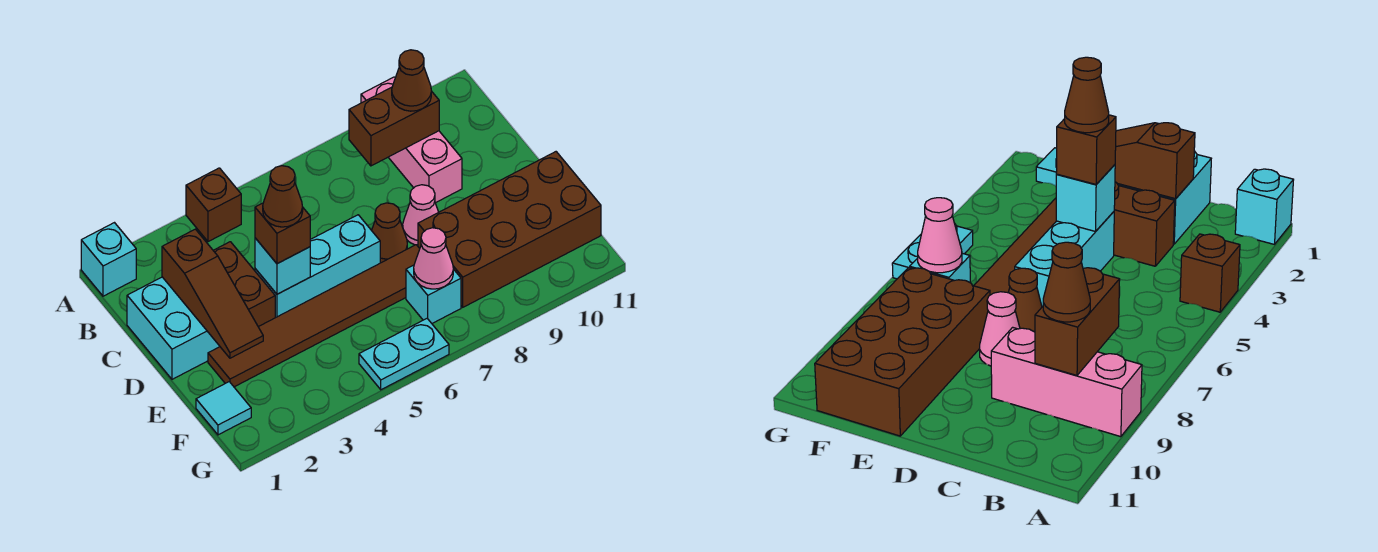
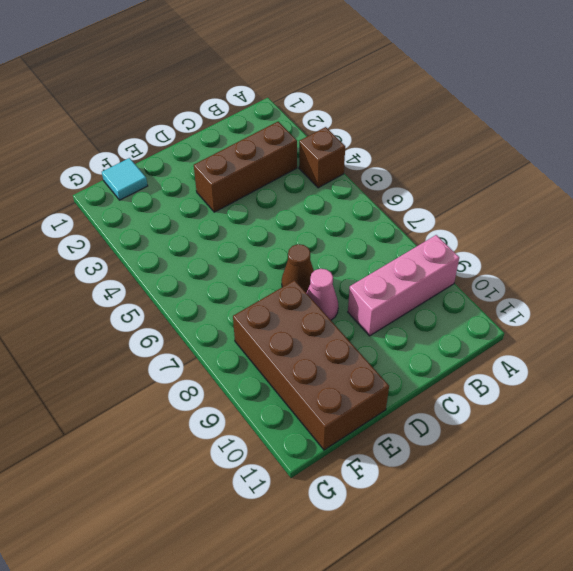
brown 1x3 brick [194,122,297,212] -> brown 1x2 brick [213,242,275,327]
none -> cyan 1x1 brick [81,223,136,296]
none -> cyan 2x2 brick [127,277,220,379]
none -> cyan 1x3 brick [255,215,380,318]

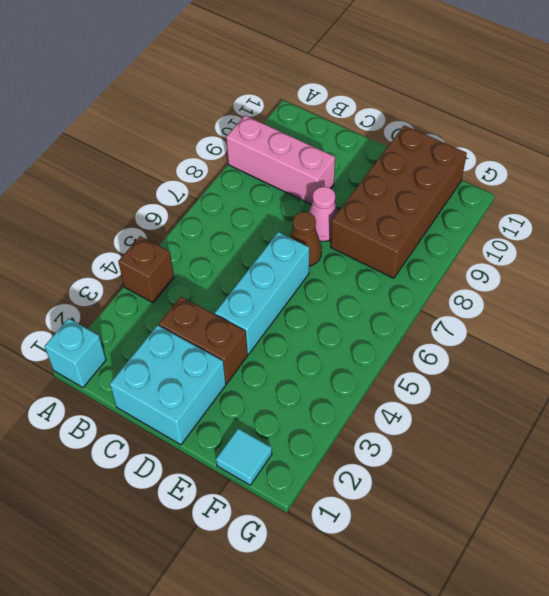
none -> brown 1x6 tile [208,245,420,387]
none -> cyan 1x1 brick [406,265,461,323]
none -> cyan 1x2 plate [359,319,449,390]

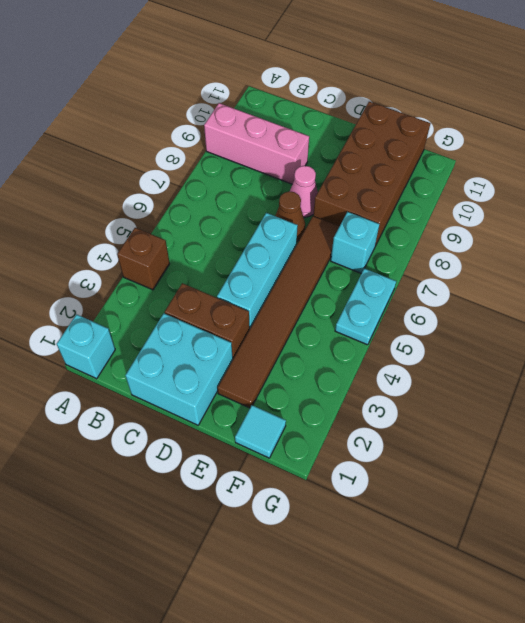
none -> brown 1x2 brick [349,87,439,166]
none -> brown 1x3 slope [162,229,263,358]
none -> cyan 1x1 brick [255,238,310,294]

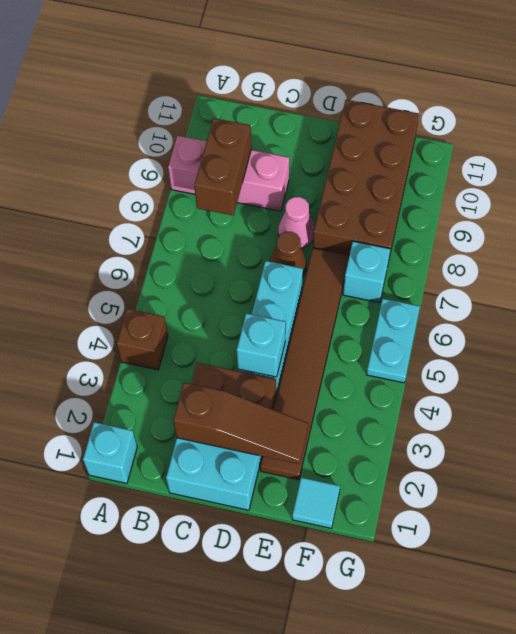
none -> pink 1x1 cone [414,228,453,289]
none -> brown 1x1 cone [392,50,431,111]
none -> brown 1x1 brick [255,203,310,264]

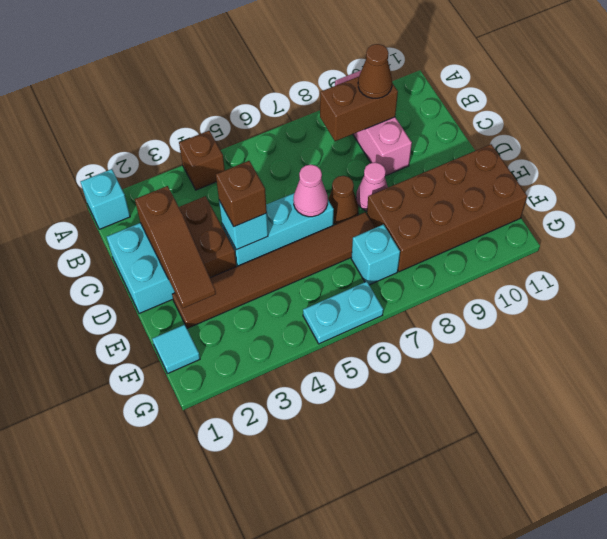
pink 1x1 cone [293,165,328,217] -> pink 1x1 cone moved to [414,228,453,289]
none -> brown 1x1 cone [263,166,303,227]

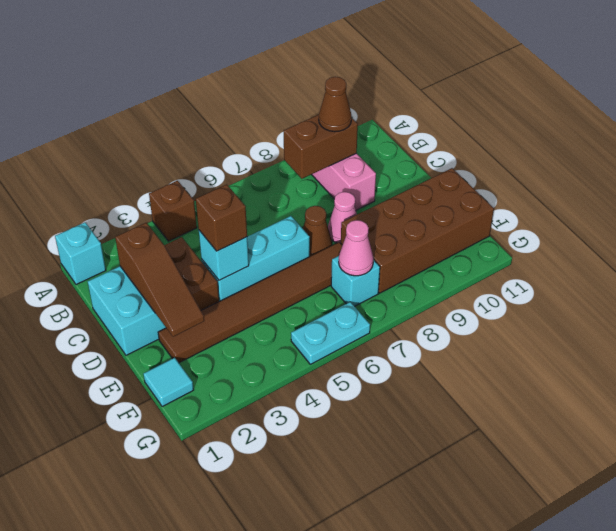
none -> brown 1x1 cone [263,166,303,227]

